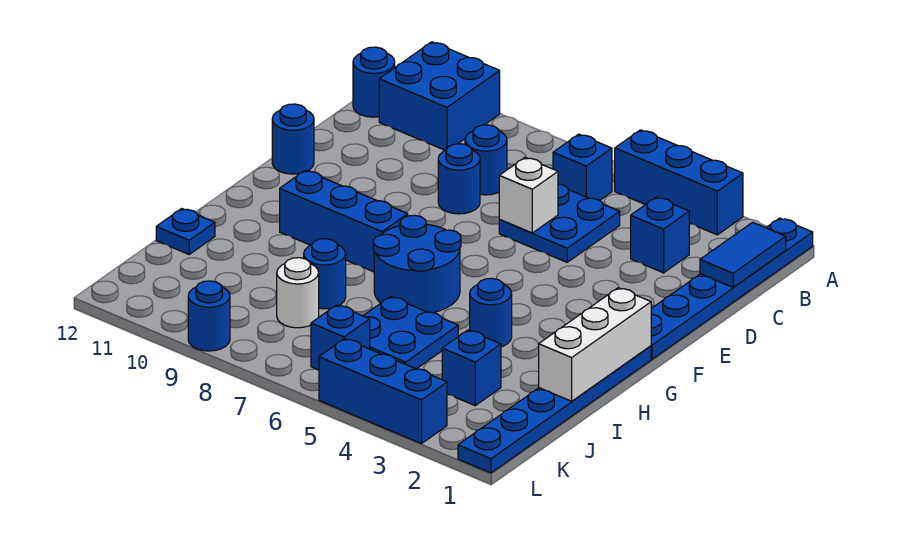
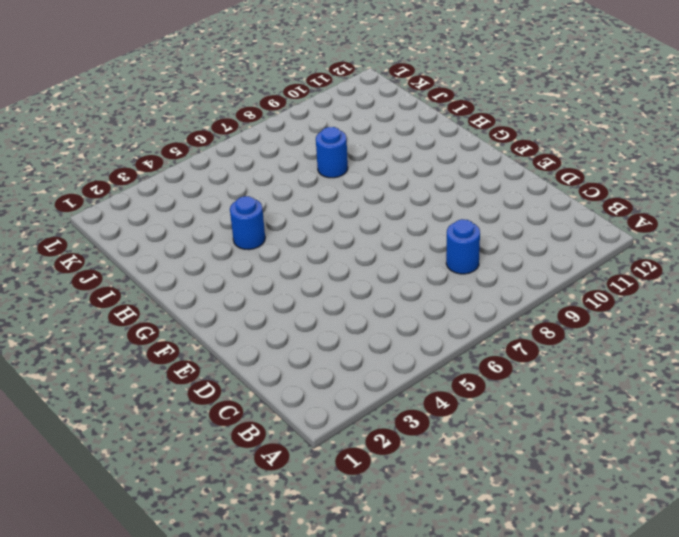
none -> blue 1x6 plate [651,218,813,359]
none -> blue 1x3 brick [615,130,743,235]
none -> blue 2x2 brick [379,42,500,150]

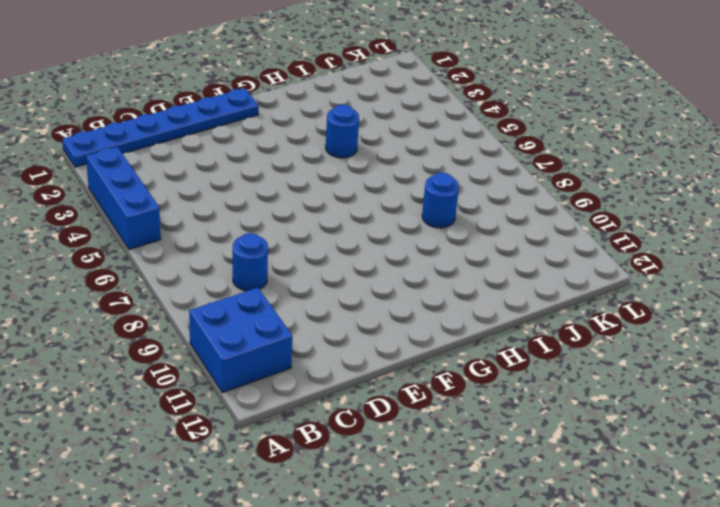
none -> blue 1x1 brick [553,134,612,201]
none -> blue 1x1 round brick [353,47,395,117]
none -> blue 1x1 brick [631,197,690,273]

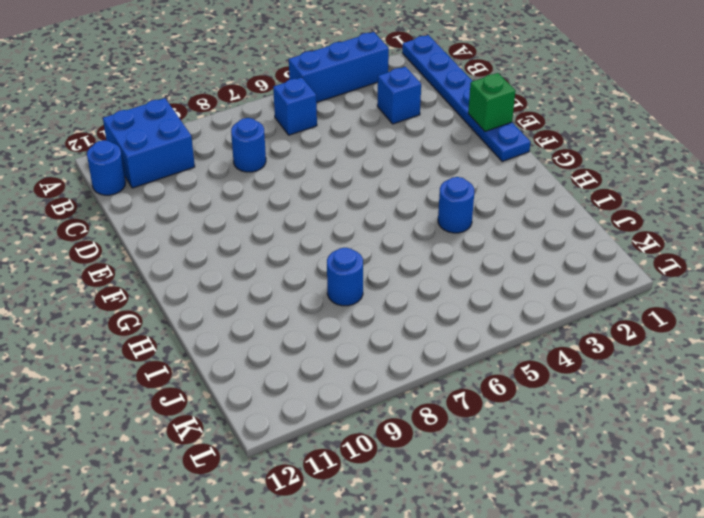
green 1x1 brick [468,73,515,132] -> none
none -> blue 2x2 plate [499,184,620,262]
none -> blue 1x1 round brick [438,144,480,214]
none -> blue 1x1 round brick [272,104,314,174]

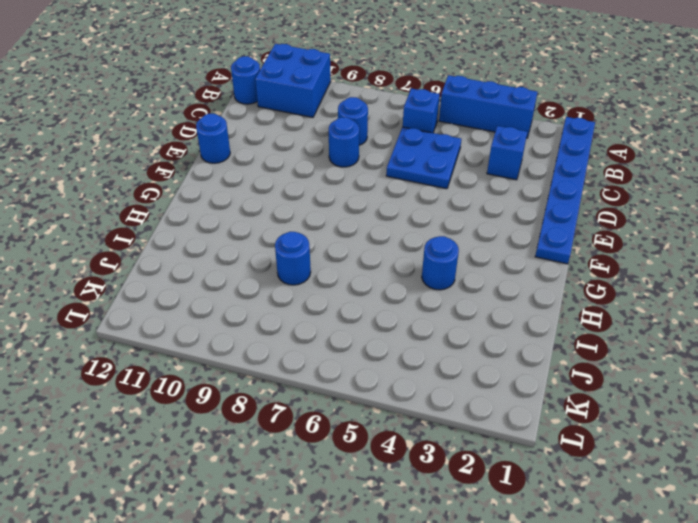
none -> blue 1x6 plate [458,346,651,473]
none -> blue 2x2 round brick [373,215,461,313]
none -> blue 1x3 brick [280,170,408,272]

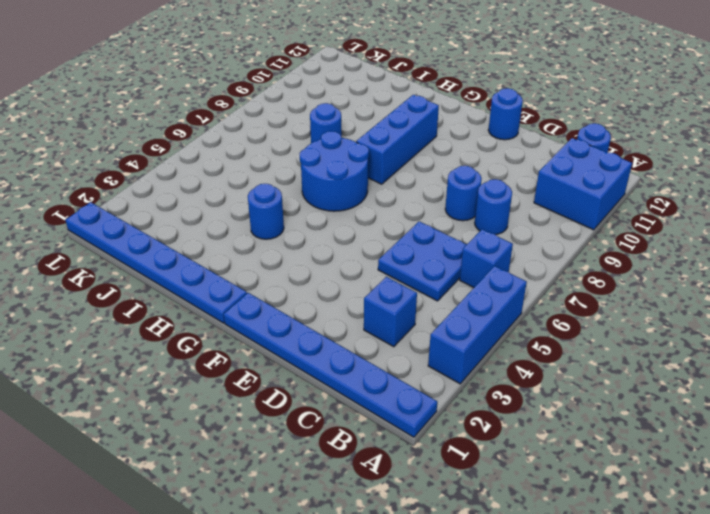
none -> blue 2x2 plate [363,297,458,369]
none -> blue 1x1 plate [156,209,215,254]
none -> blue 1x1 brick [442,330,501,405]

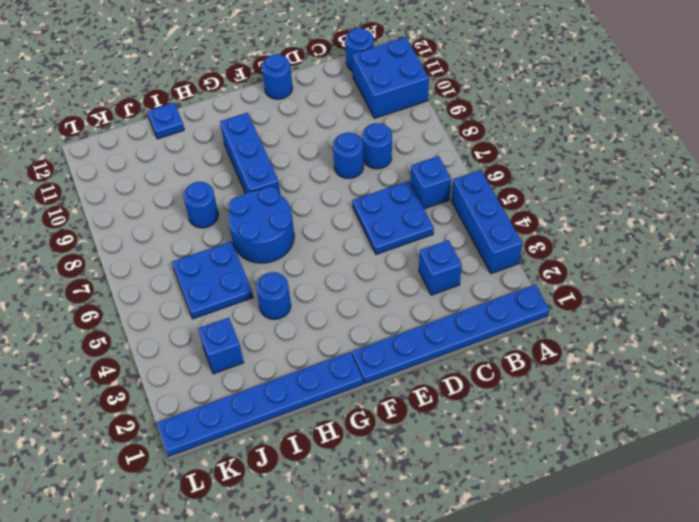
none -> white 1x1 round brick [277,258,319,328]
none -> blue 1x1 brick [311,305,370,370]
none -> blue 1x3 brick [319,339,447,444]

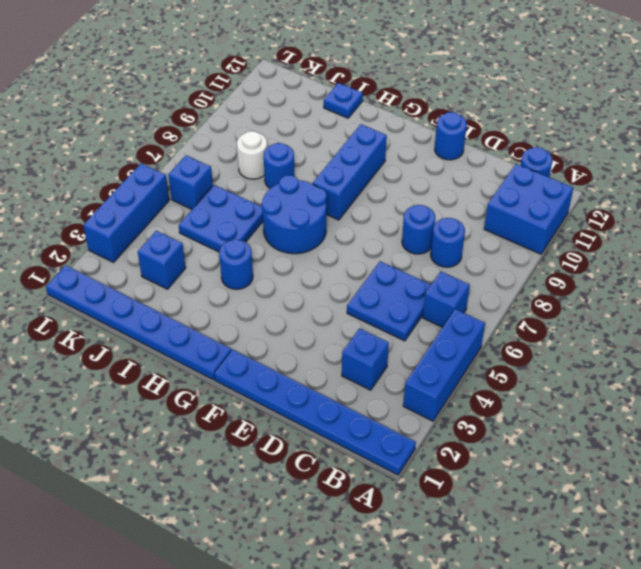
none -> blue 1x1 round brick [188,281,230,351]
none -> blue 1x2 tile [700,222,786,287]
none -> white 1x1 brick [499,158,558,233]

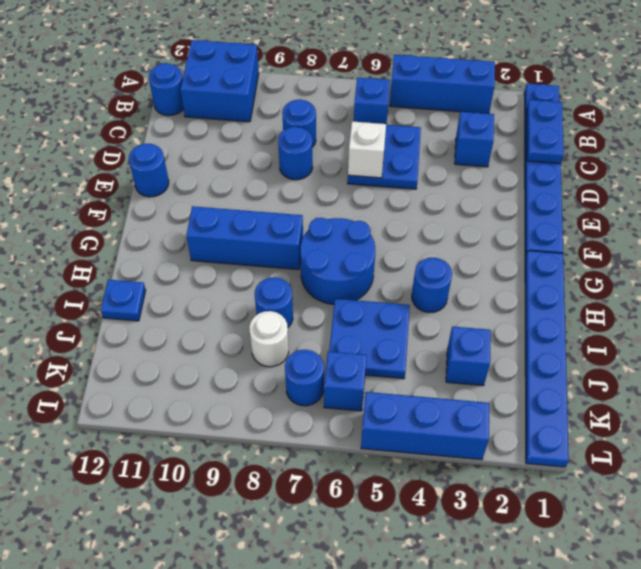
blue 1x2 plate [527,100,564,164] -> blue 1x2 tile [700,222,786,287]
blue 1x1 round brick [285,350,324,406] -> blue 1x1 round brick moved to [188,281,230,351]
none -> white 1x3 brick [539,288,651,401]

